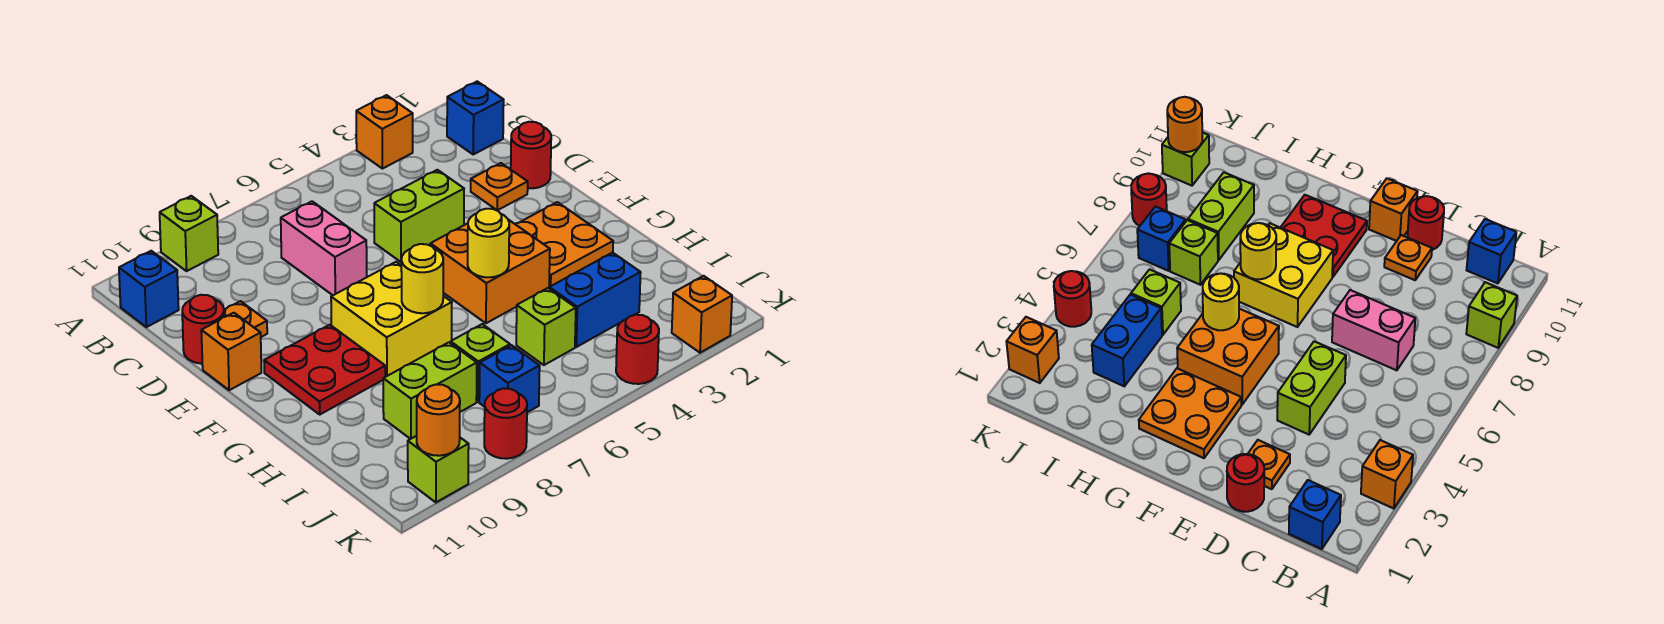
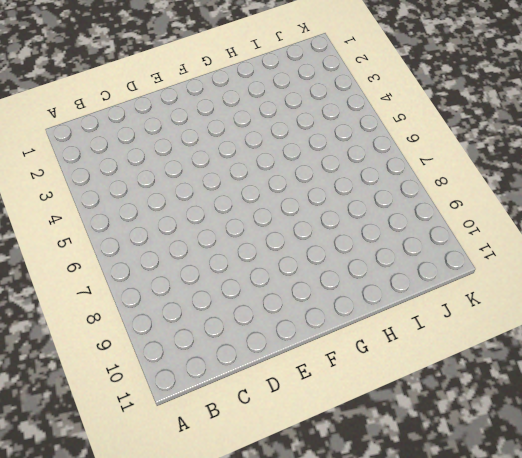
none -> orange 1x1 brick [356,95,413,169]
none -> lime 1x1 brick [160,196,218,271]
none -> blue 1x1 brick [447,81,504,154]

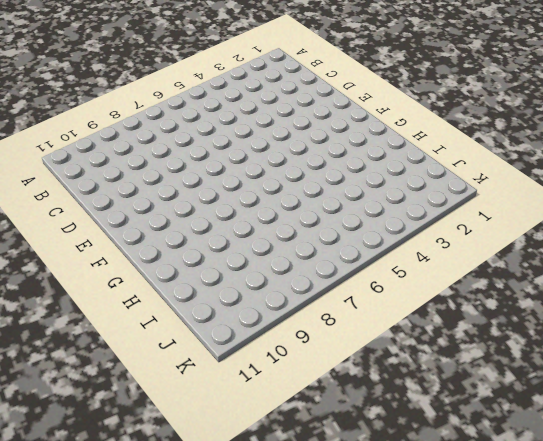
none -> orange 1x1 brick [356,95,413,169]
none -> lime 1x1 brick [160,196,218,271]
none -> blue 1x1 brick [447,81,504,154]

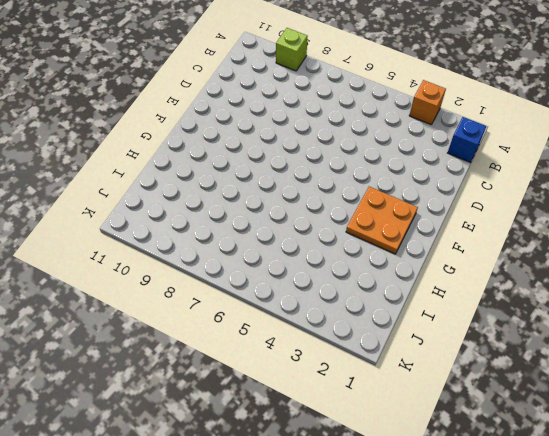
none -> blue 1x1 brick [119,251,179,327]
none -> pink 1x2 brick [281,201,367,295]
none -> red 1x1 round brick [511,122,551,188]

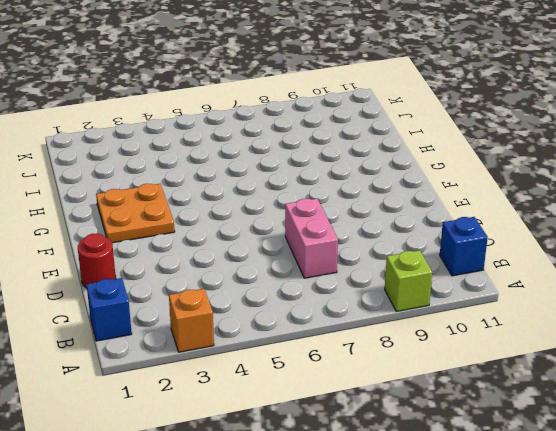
none -> orange 1x1 plate [471,163,528,210]
none -> lime 1x2 brick [374,170,464,262]
none -> orange 1x1 plate [224,301,267,337]

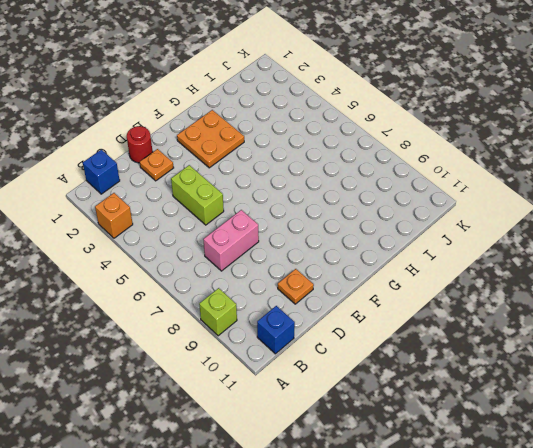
none -> red 1x1 round brick [182,295,224,364]
none -> orange 1x1 brick [201,313,261,390]
none -> orange 2x2 brick [430,220,550,323]

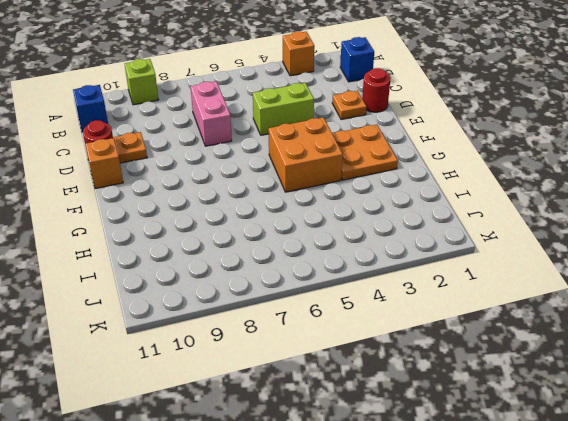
none -> yellow 2x2 brick [331,262,452,377]
none -> red 2x2 plate [264,325,385,414]
none -> blue 1x2 brick [549,253,641,347]

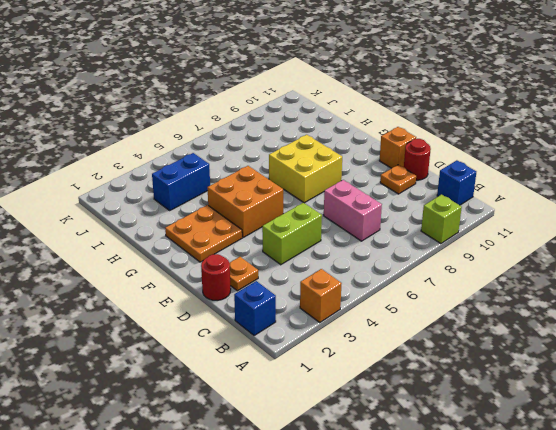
none -> red 2x2 plate [264,325,385,414]
none -> lime 1x1 brick [516,288,576,365]
none -> lime 1x1 brick [451,324,510,402]

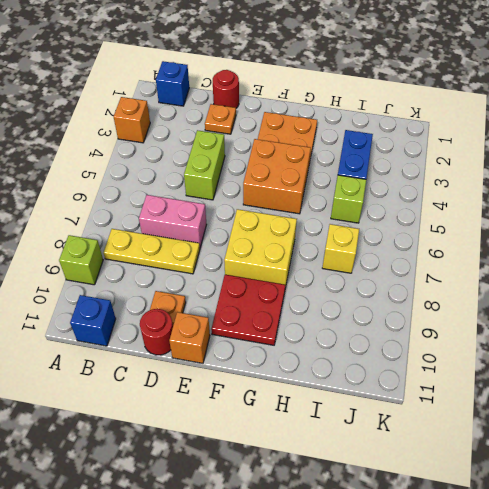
yellow 1x3 plate [104,229,200,274] -> none
yellow 1x1 brick [322,224,359,273] -> lime 1x1 brick [451,324,510,402]
none -> lime 1x2 brick [383,342,477,439]
none -> blue 1x1 brick [479,345,540,412]
none -> orange 1x1 brick [672,276,732,353]

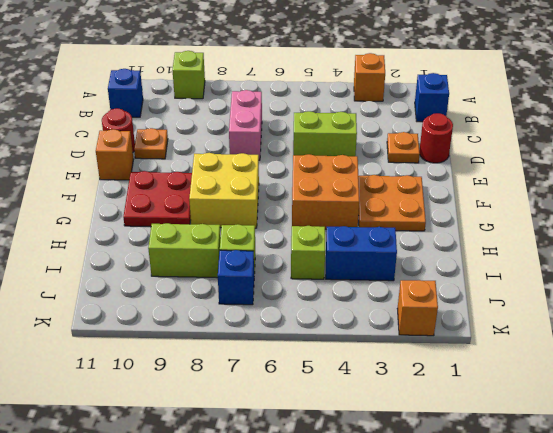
none -> red 1x1 round brick [616,315,659,384]
none -> red 1x1 round brick [484,388,527,459]
none -> lime 1x1 brick [408,436,469,502]

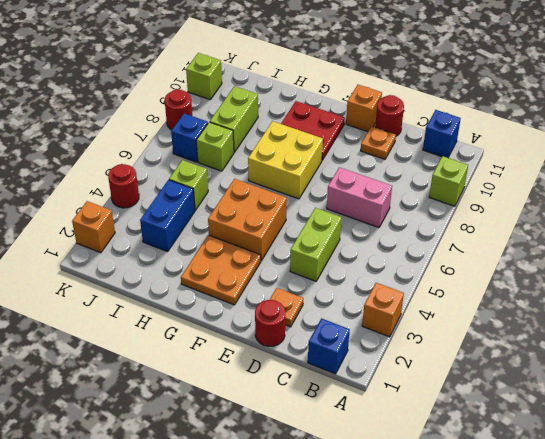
none -> yellow 1x1 round brick [468,209,509,277]
none -> yellow 1x1 round brick [401,244,443,313]
none -> orange 1x1 round brick [417,385,460,456]

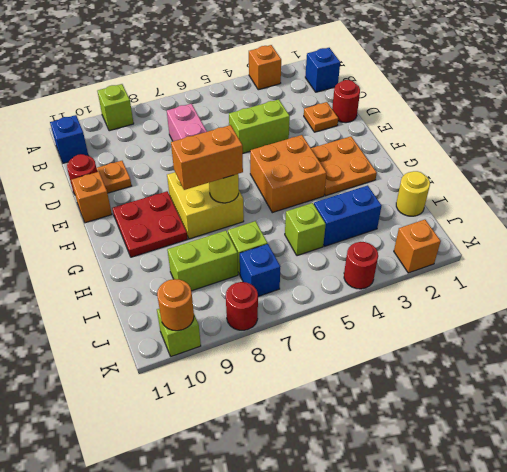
orange 1x2 brick [171,125,243,190] -> none
yellow 1x1 round brick [396,171,430,216] -> yellow 1x1 round brick moved to [468,209,509,277]

